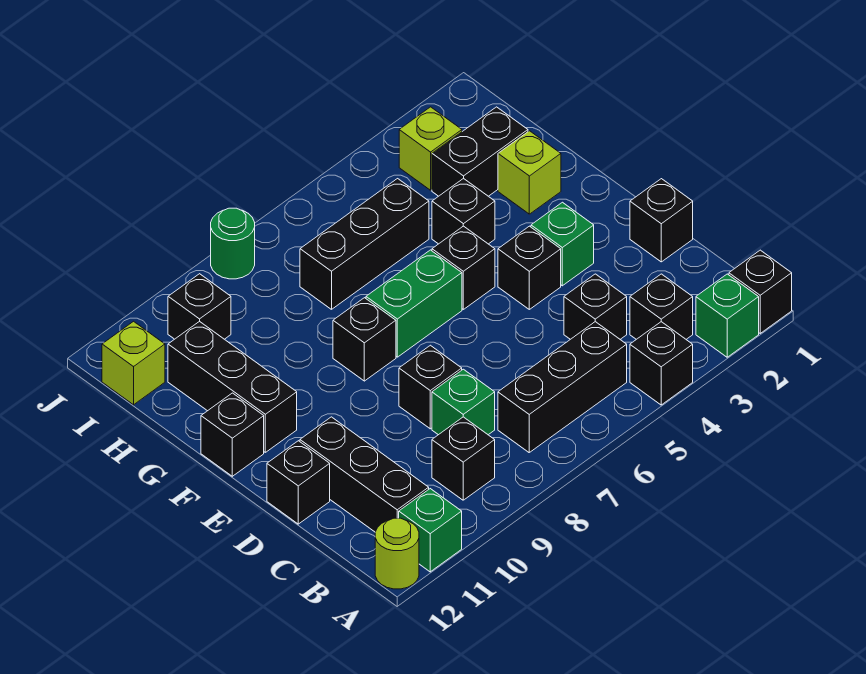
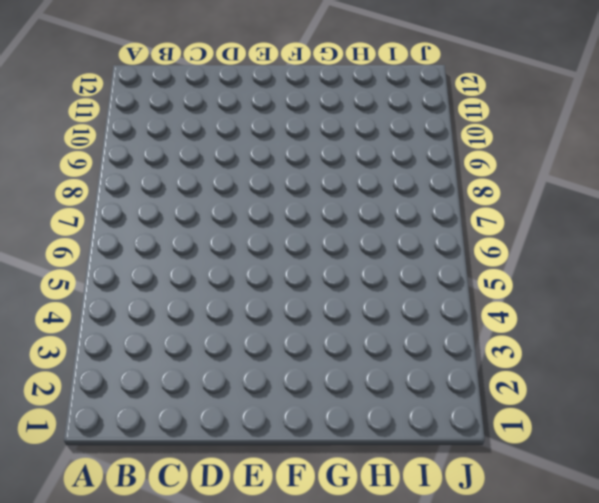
none -> black 1x1 brick [729,250,792,333]
none -> green 1x1 brick [696,274,759,357]
none -> black 1x1 brick [630,322,693,405]

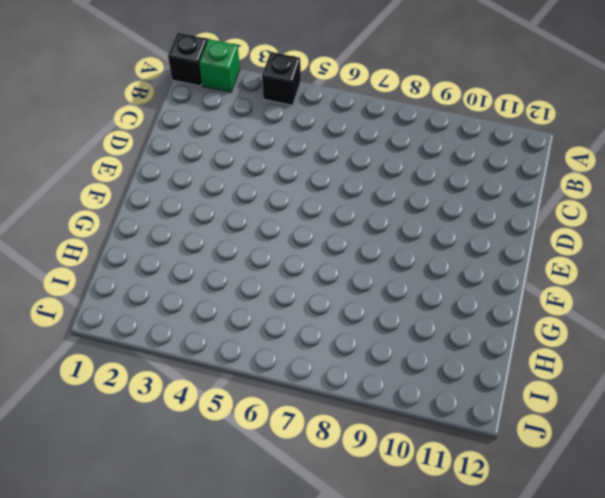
none -> green 1x1 brick [399,489,462,572]
none -> lime 1x1 round brick [375,518,419,589]
none -> black 1x1 brick [630,274,693,339]

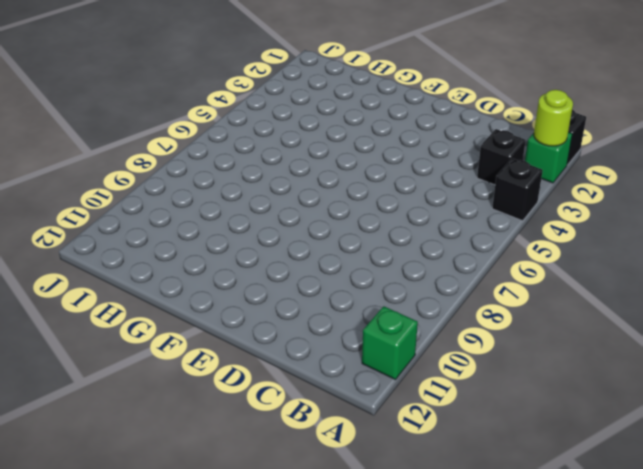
lime 1x1 round brick [534,90,573,146] -> lime 1x1 round brick moved to [375,518,419,589]
none -> black 1x3 brick [498,322,627,452]
none -> black 1x1 brick [432,417,495,500]
none -> black 1x3 brick [300,417,429,532]

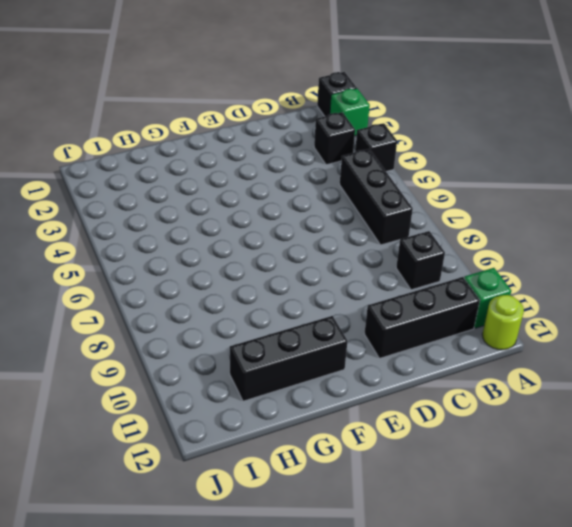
none -> black 1x1 brick [564,274,627,339]
none -> green 1x1 brick [432,369,495,435]
none -> black 1x1 brick [630,179,693,262]

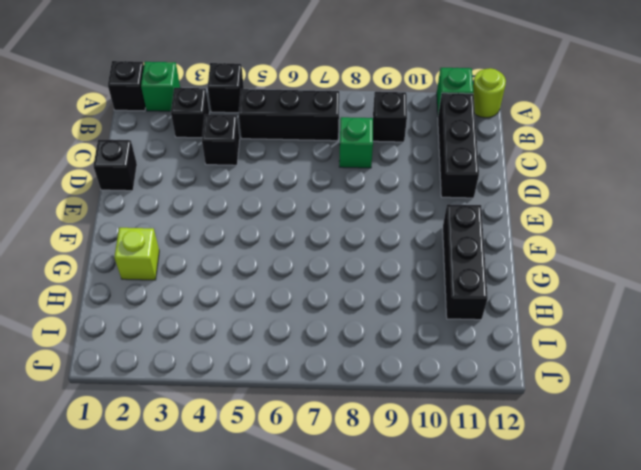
none -> black 1x1 brick [399,345,462,429]
none -> black 1x1 brick [267,441,330,524]
none -> green 1x1 brick [531,202,594,286]

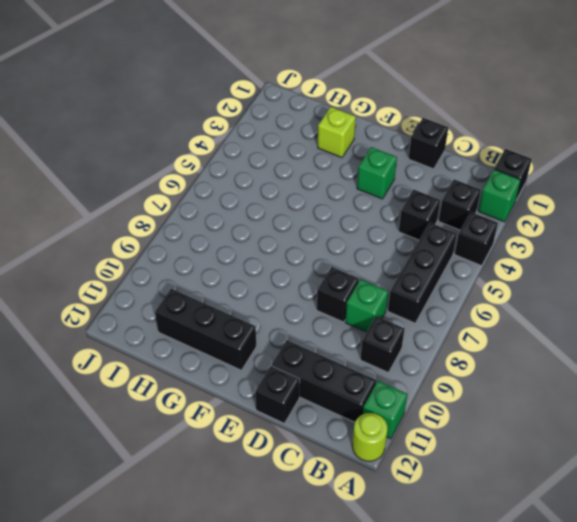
none -> black 1x1 brick [498,226,561,309]
none -> black 1x1 brick [432,226,495,309]
none -> green 1x2 brick [366,250,462,357]

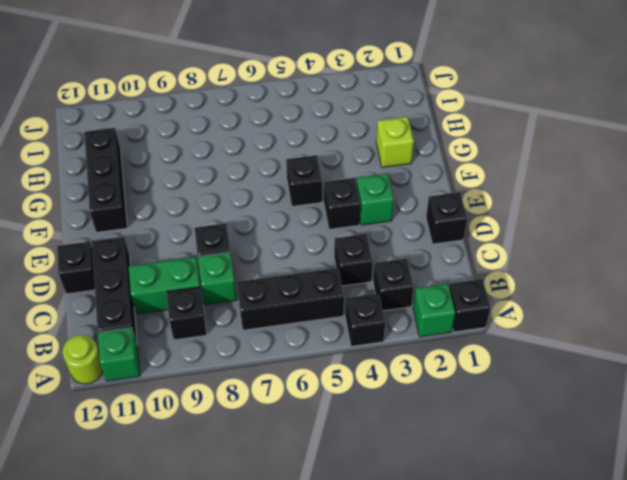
green 1x2 brick [129,257,203,314] -> green 1x2 brick moved to [366,250,462,357]
none -> black 1x1 brick [333,298,396,381]
none -> black 1x1 brick [201,393,264,476]
none -> black 1x1 brick [432,178,495,244]

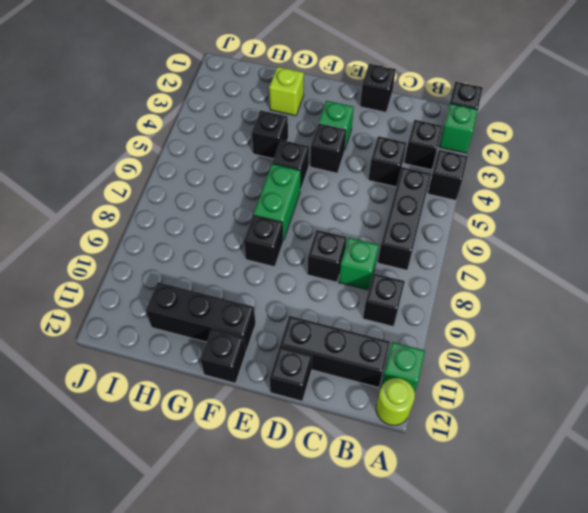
none -> black 1x2 brick [432,107,528,196]
none -> black 1x3 brick [300,179,429,309]
none -> lime 1x1 brick [399,107,462,190]

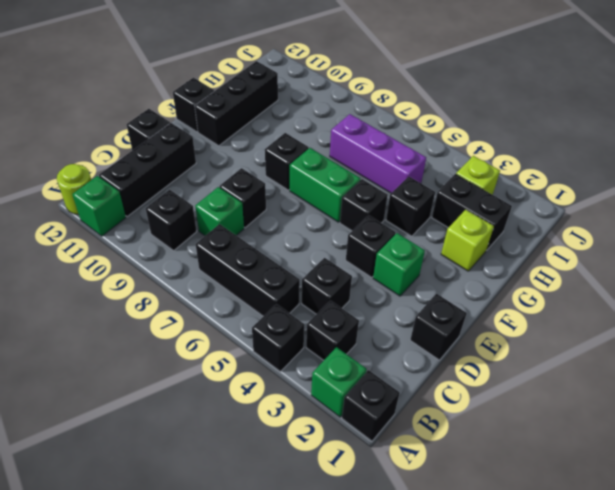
purple 1x3 brick [330,114,426,193] -> black 1x3 brick [300,179,429,309]
none -> black 1x1 brick [168,274,231,339]
none -> lime 1x1 brick [102,321,165,405]
none -> green 1x1 round brick [211,208,255,279]

